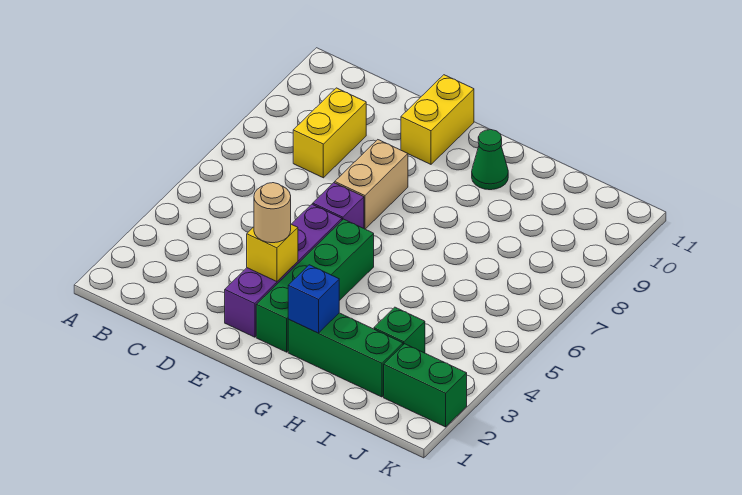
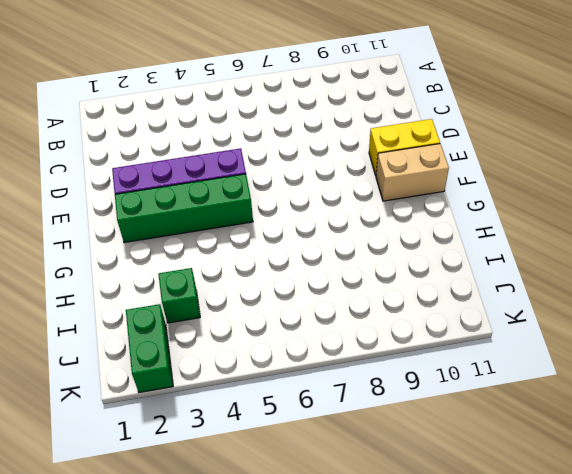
tan 1x2 brick [376,144,449,201] -> tan 1x2 brick moved to [335,140,408,229]
none -> yellow 1x2 brick [293,88,366,178]
none -> purple 1x1 brick [313,183,364,228]
none -> green 1x3 brick [288,313,403,397]

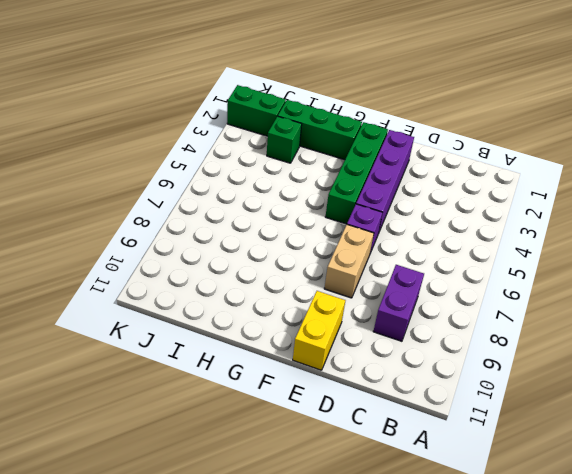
purple 1x2 brick [373,265,424,341] -> yellow 1x2 brick [293,88,366,178]
none -> green 1x1 cone [472,130,508,190]
none -> yellow 1x1 brick [247,224,298,282]
none -> blue 1x1 brick [288,265,339,333]

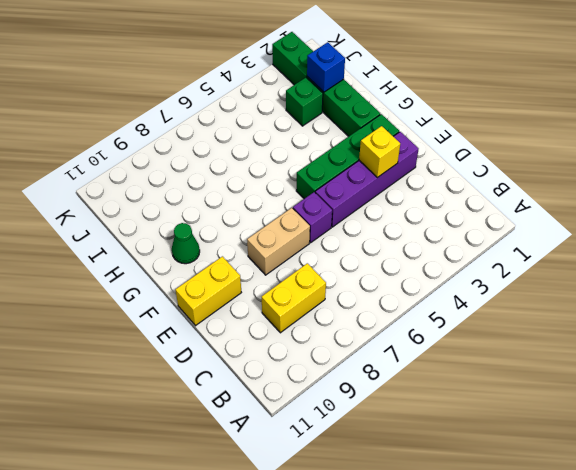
blue 1x1 brick [307,42,345,92] -> blue 1x1 brick moved to [288,265,339,333]
none -> tan 1x1 round brick [254,183,291,243]

